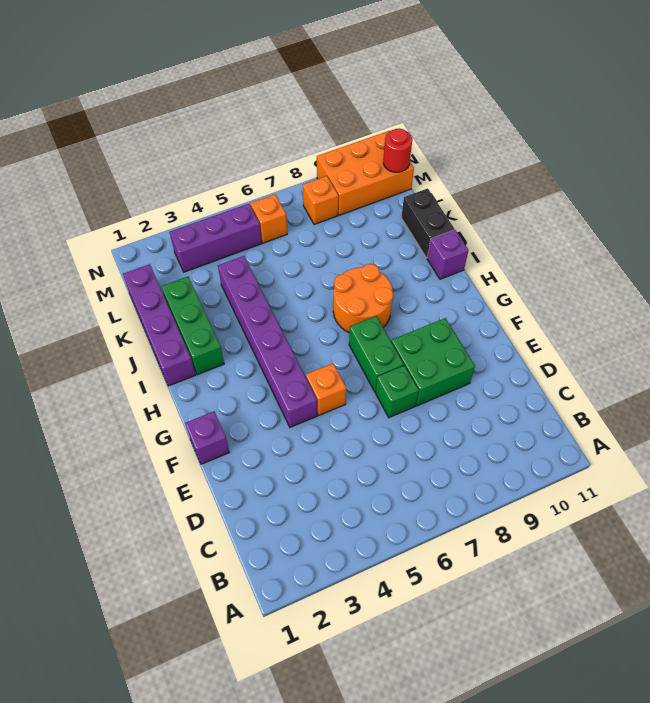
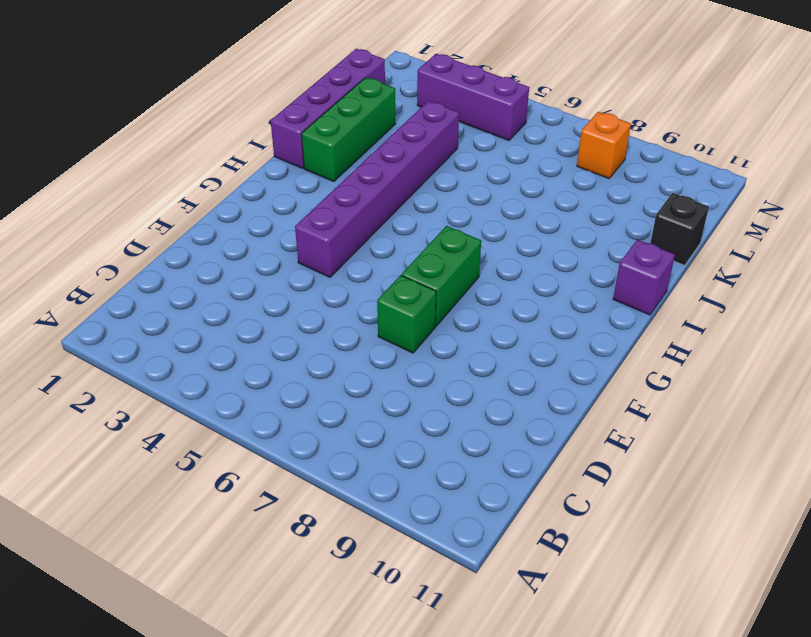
black 1x1 brick [650,193,709,265] -> black 1x2 brick [401,188,454,258]
none -> green 2x2 brick [391,318,475,406]
none -> purple 1x1 brick [185,411,230,464]
none -> orange 1x1 brick [306,363,346,415]

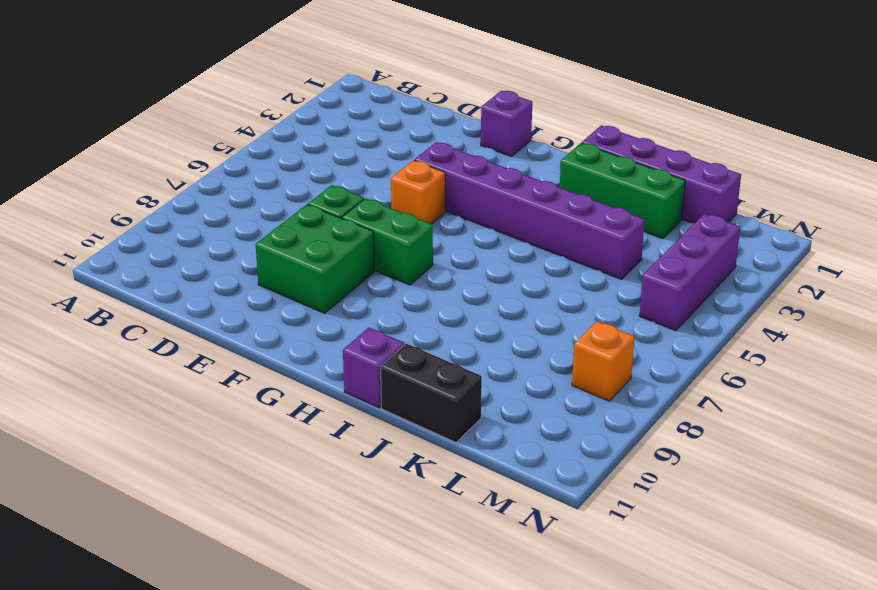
none -> orange 2x2 round brick [333,264,393,333]
none -> orange 1x1 brick [250,194,287,243]
none -> orange 2x3 brick [317,131,414,215]

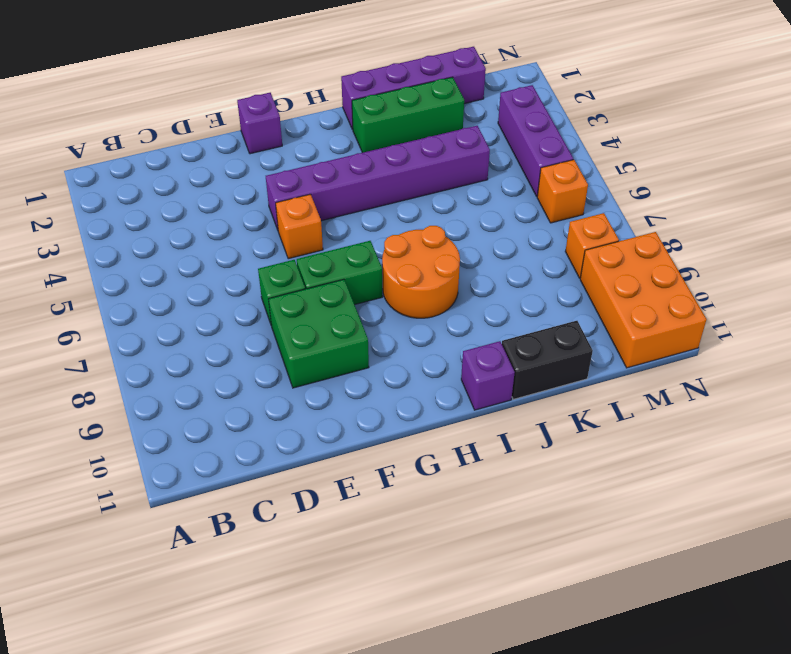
none -> red 1x1 round brick [383,128,412,172]

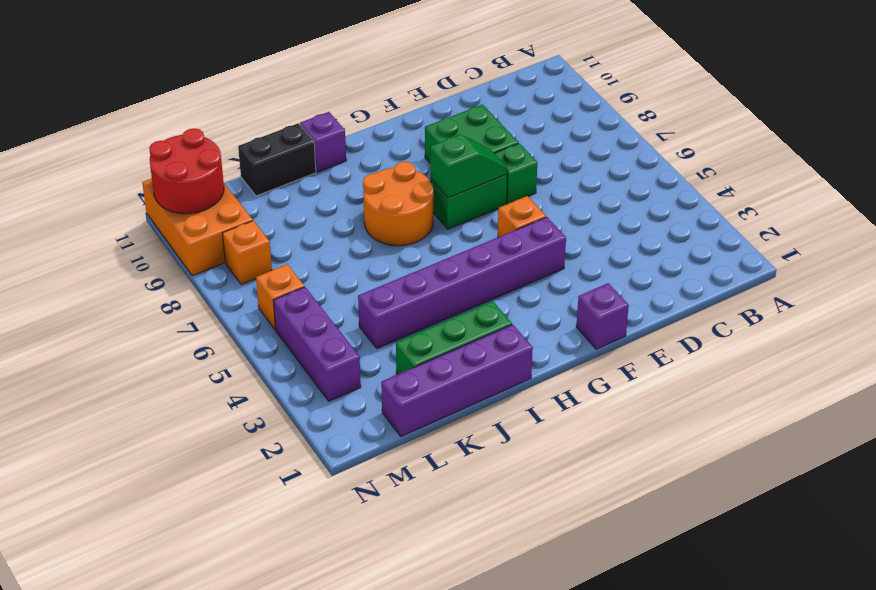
green 1x2 slope [430,134,508,198] -> none
red 2x2 round brick [149,129,224,214] -> red 1x1 round brick [383,128,412,172]

